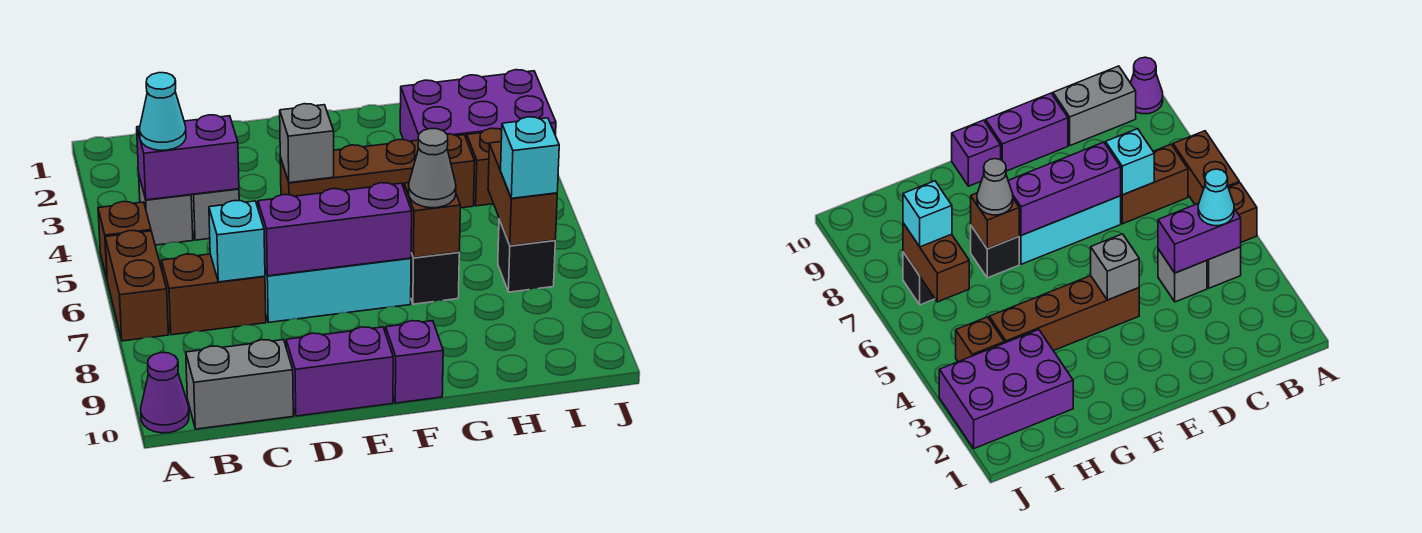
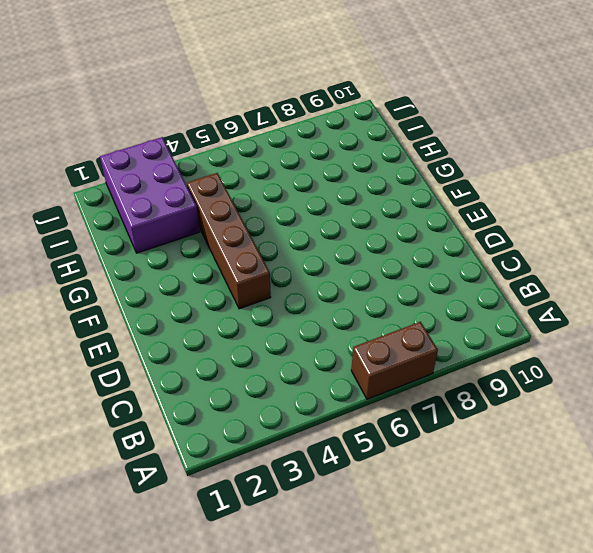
none -> brown 1x1 brick [98,202,151,278]
none -> purple 1x1 cone [141,353,189,433]
none -> grey 1x1 brick [139,177,193,245]

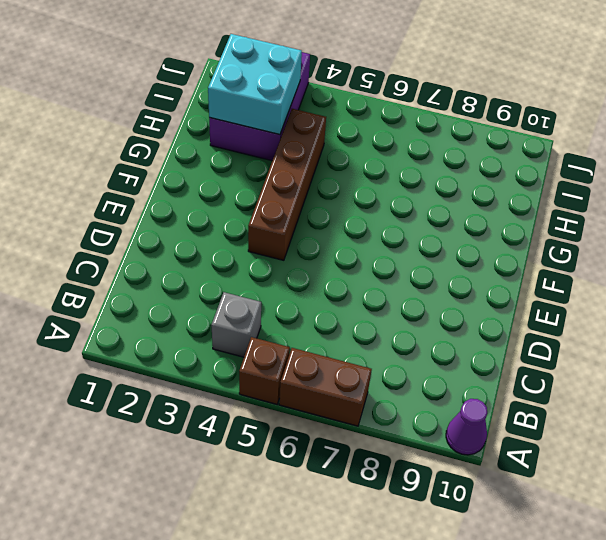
cyan 2x2 brick [208,34,302,135] -> none
none -> brown 1x2 brick [162,254,266,335]
none -> grey 1x2 brick [186,340,293,429]
none -> grey 1x1 brick [191,189,239,240]

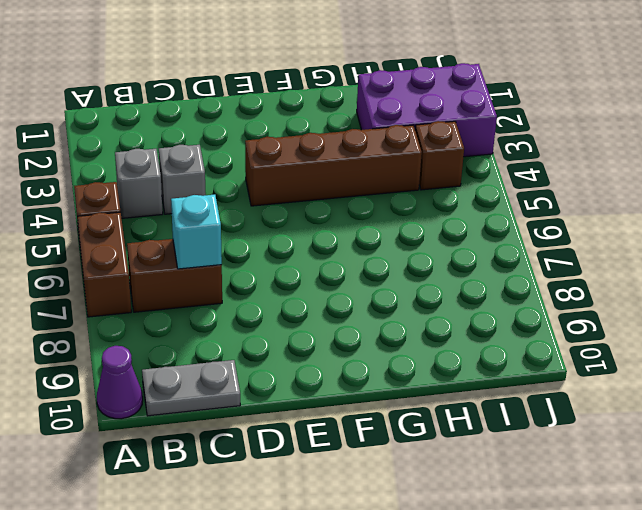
grey 1x2 plate [142,360,240,416] -> grey 1x2 brick [186,340,293,429]
none -> cyan 1x3 brick [265,258,411,323]
none -> purple 1x2 brick [286,327,393,416]
none -> purple 1x1 brick [386,321,443,403]

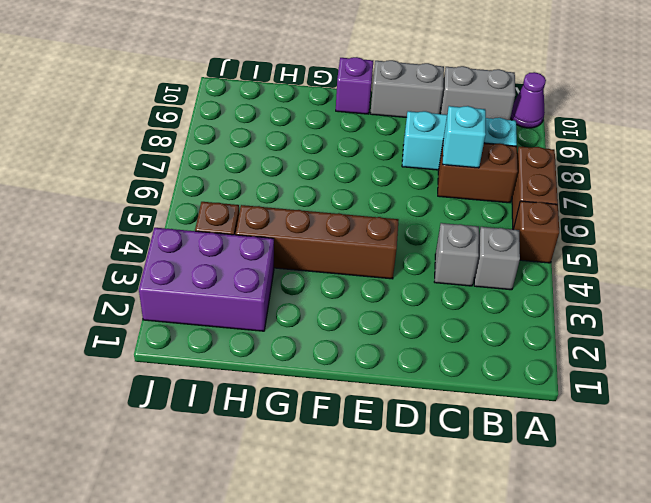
cyan 1x3 brick [402,111,517,170] -> cyan 1x3 brick moved to [265,258,411,323]
grey 1x2 brick [370,60,444,117] -> purple 1x2 brick [286,327,393,416]
none -> black 1x1 brick [411,252,459,304]
none -> black 1x1 brick [498,219,555,292]
none -> purple 1x2 brick [137,115,239,200]

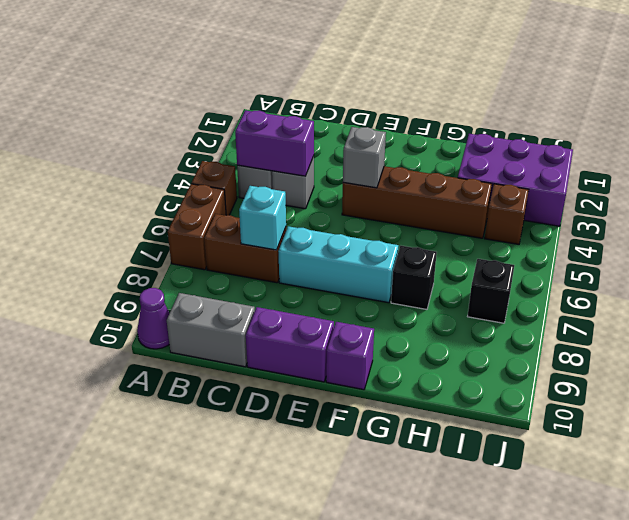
none -> purple 1x3 brick [258,183,412,276]
none -> brown 1x1 brick [404,183,460,258]
none -> brown 1x2 brick [488,142,557,246]

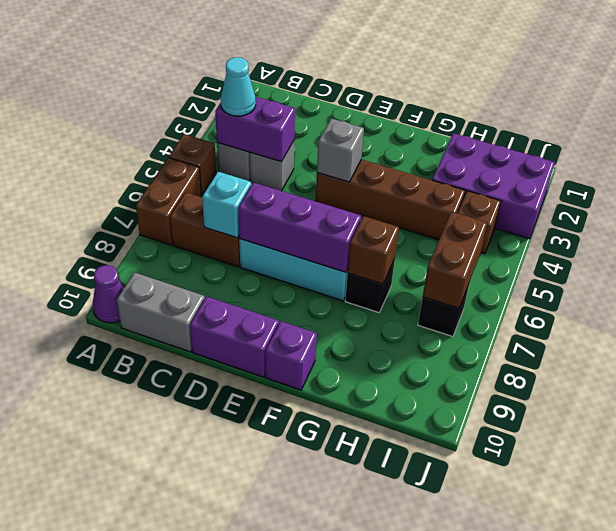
none -> grey 1x1 cone [409,129,456,208]
none -> cyan 1x1 brick [501,117,559,198]

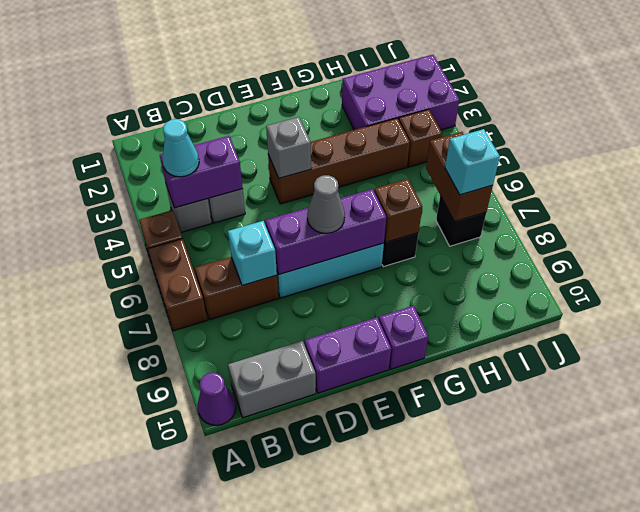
grey 1x1 cone [307,175,345,233] -> grey 1x1 cone moved to [409,129,456,208]

